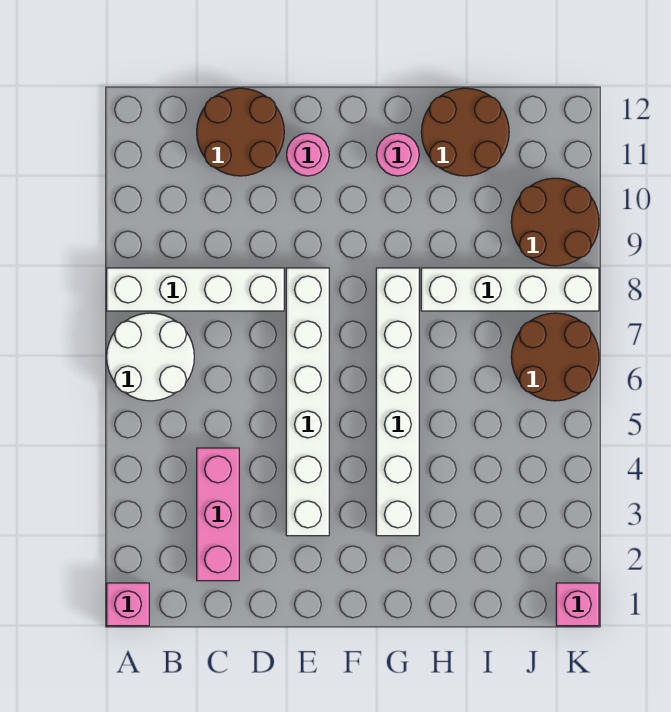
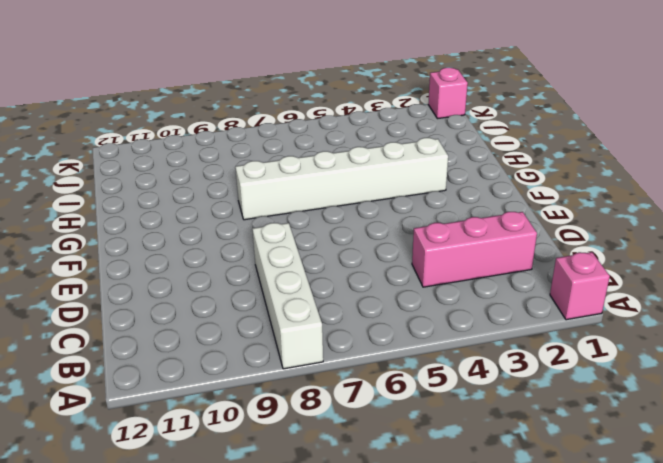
none -> white 2x2 round brick [107,313,194,401]
none -> brown 2x2 round brick [197,88,284,176]
none -> white 1x6 brick [286,268,329,536]

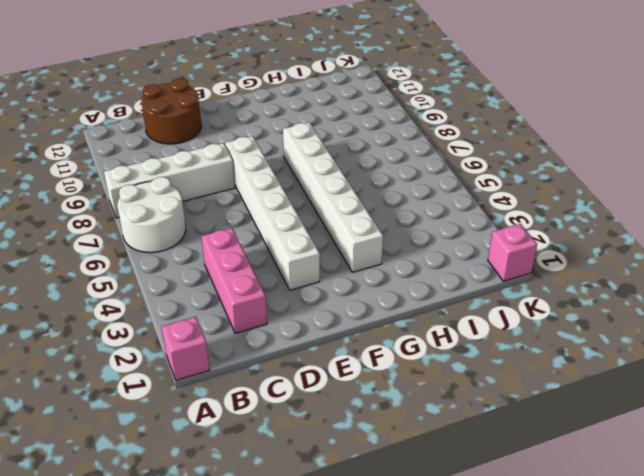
none -> pink 1x1 round brick [287,133,329,176]
none -> pink 1x1 round brick [376,133,419,176]
none -> white 1x4 brick [421,268,599,311]

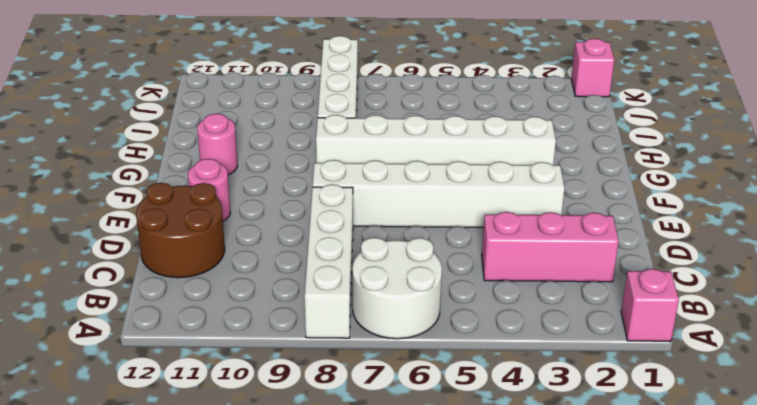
none -> brown 2x2 round brick [421,88,509,176]
none -> brown 2x2 round brick [511,313,599,401]
none -> brown 2x2 round brick [511,178,599,266]

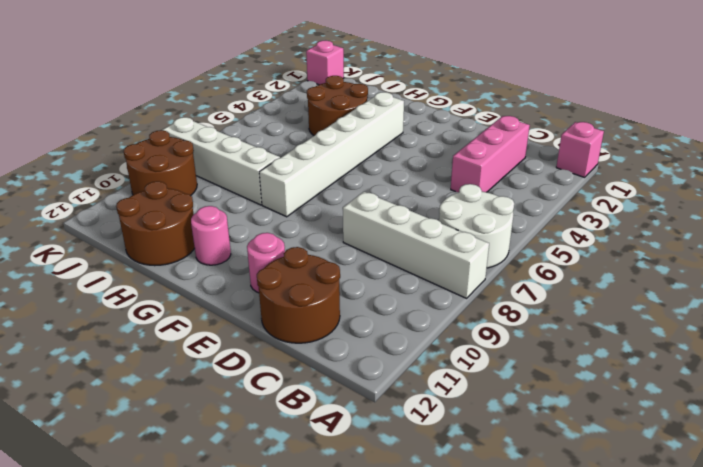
brown 2x2 round brick [307,76,368,136] -> brown 2x2 round brick moved to [511,313,599,401]
none -> white 1x6 brick [286,268,329,536]

